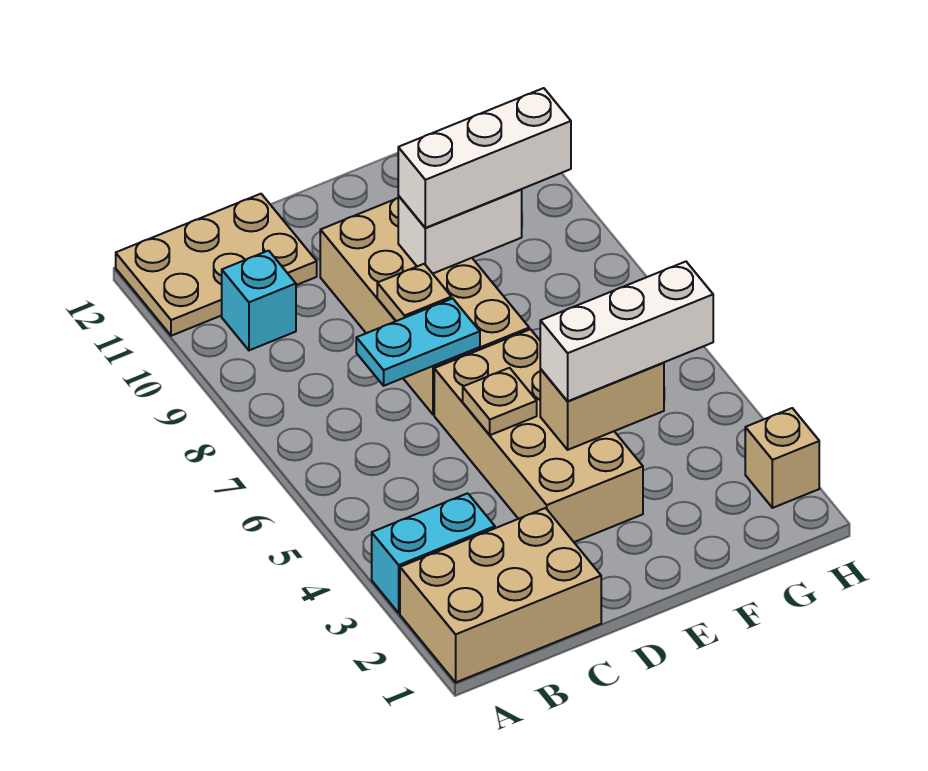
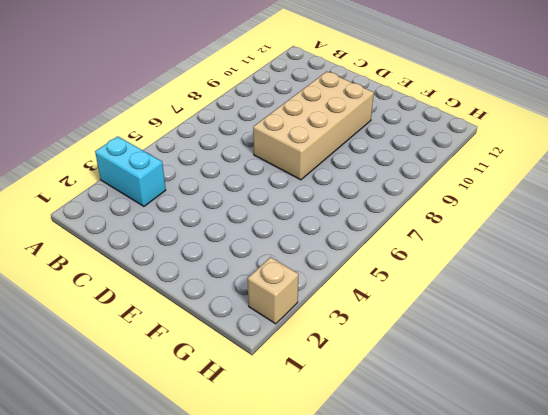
none -> tan 2x3 brick [400,508,601,682]
none -> tan 2x3 plate [116,194,317,336]
none -> cyan 1x1 brick [222,251,296,350]

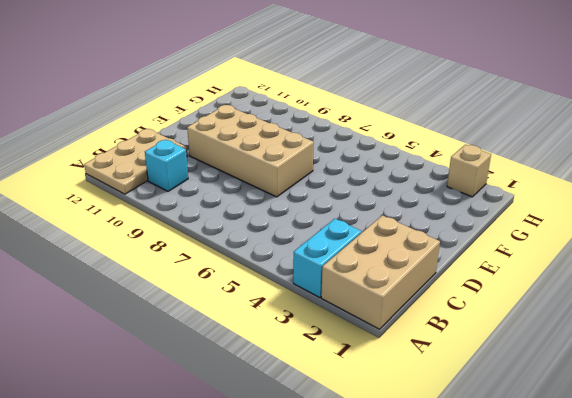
none -> tan 2x4 brick [434,329,643,542]
none -> cyan 1x2 plate [356,298,480,386]
none -> tan 1x1 plate [463,368,537,435]

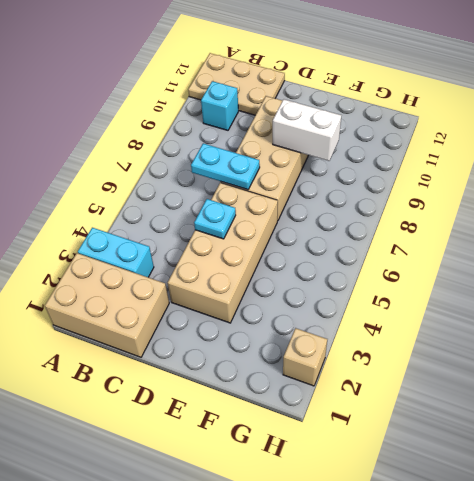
cyan 1x1 plate [194,199,236,239] -> tan 1x1 plate [463,368,537,435]
none -> tan 1x1 plate [377,264,451,321]
none -> tan 1x2 brick [540,363,664,450]
none -> white 1x3 brick [540,262,713,401]

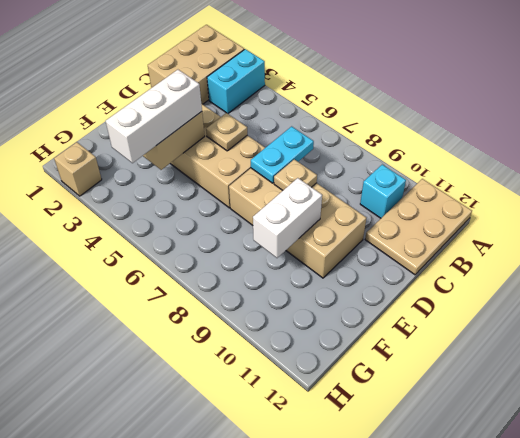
none -> white 1x3 brick [398,88,571,228]

